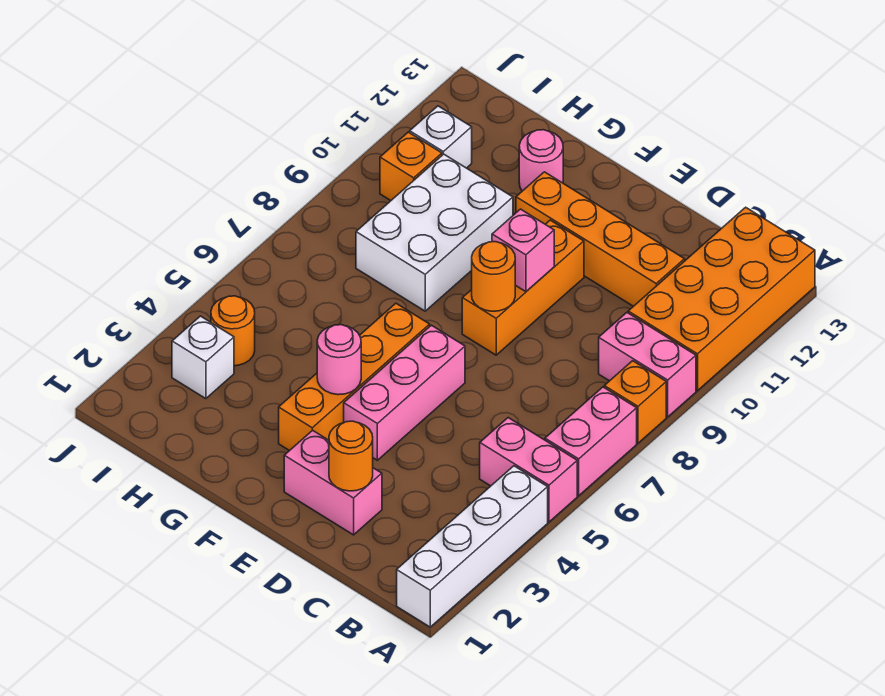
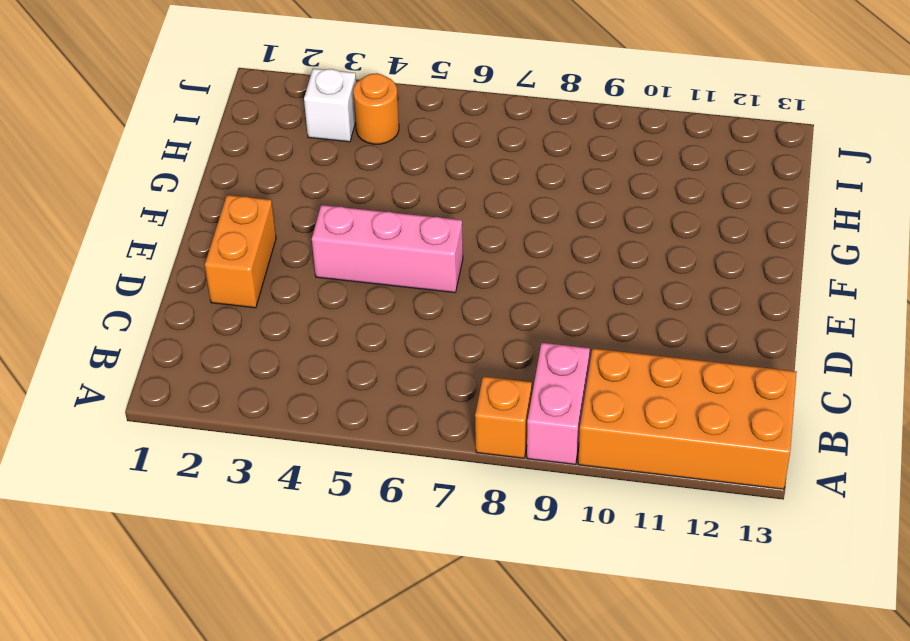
orange 1x2 brick [205,195,276,308] -> pink 1x2 brick [284,430,382,535]
none -> white 1x4 brick [397,466,548,627]
none -> pink 1x2 brick [480,418,577,522]
none -> pink 1x2 brick [545,387,637,496]

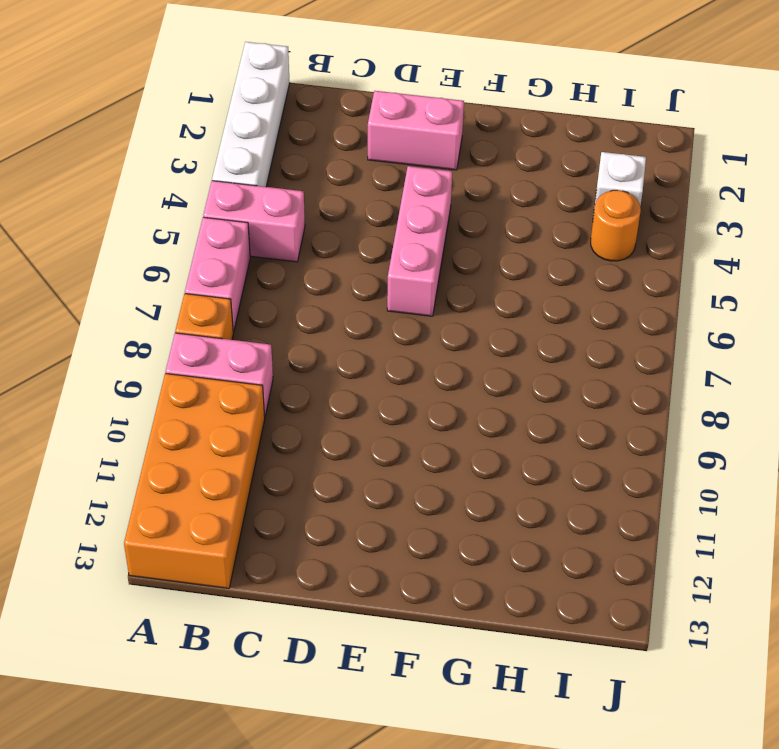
none -> orange 1x4 brick [516,172,685,306]
none -> orange 1x3 brick [462,220,584,355]
none -> orange 1x4 brick [279,303,430,451]

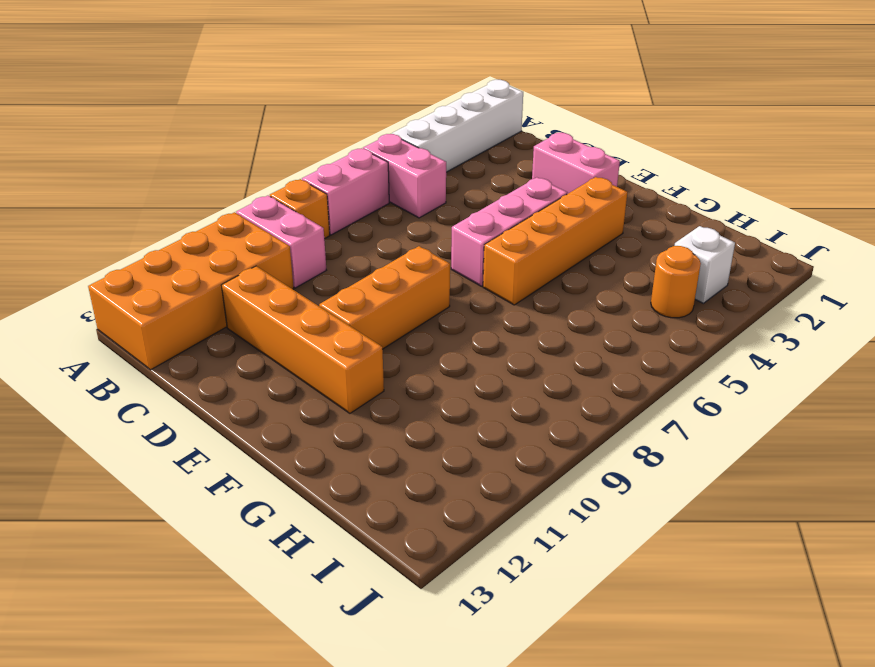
none -> white 2x3 brick [356,154,513,311]
none -> pink 1x1 round brick [519,130,563,191]
none -> orange 1x1 brick [380,132,442,201]

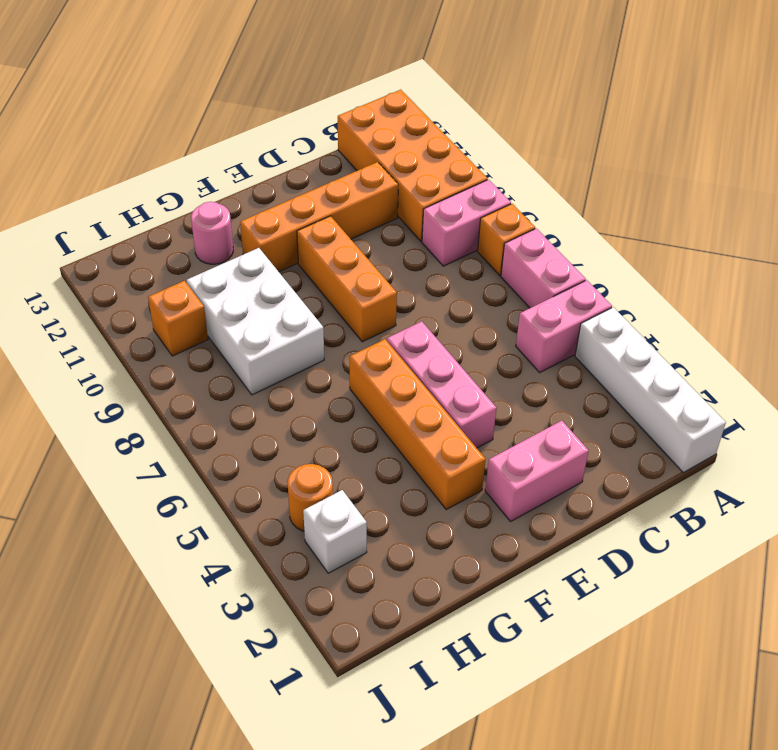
none -> white 1x1 brick [410,106,472,168]
none -> orange 1x1 round brick [329,421,373,491]
none -> orange 1x1 round brick [472,242,515,311]

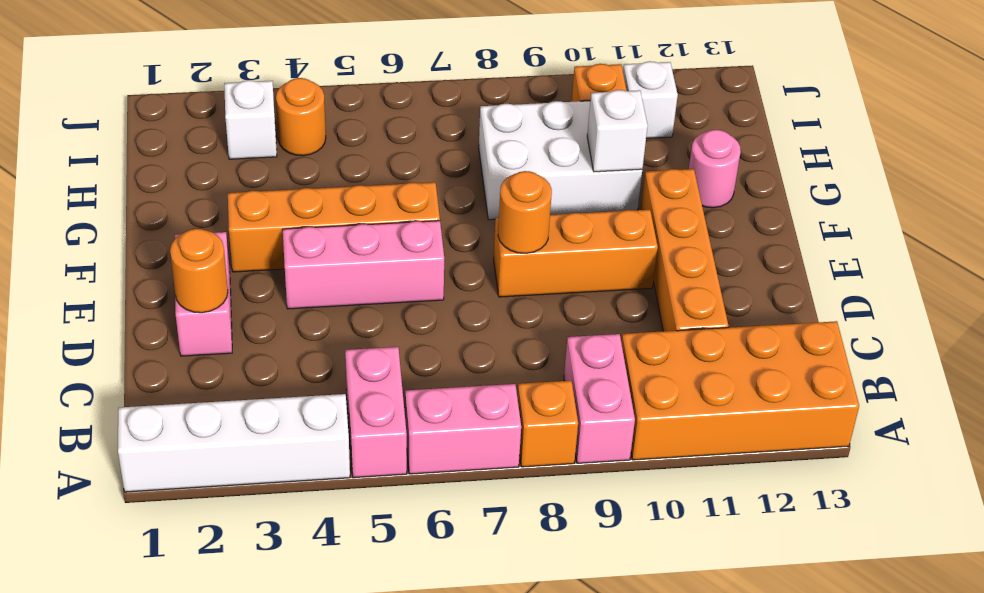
white 1x1 brick [587,90,648,172] -> none
none -> pink 1x1 brick [492,209,554,292]
none -> pink 1x1 round brick [317,325,361,395]

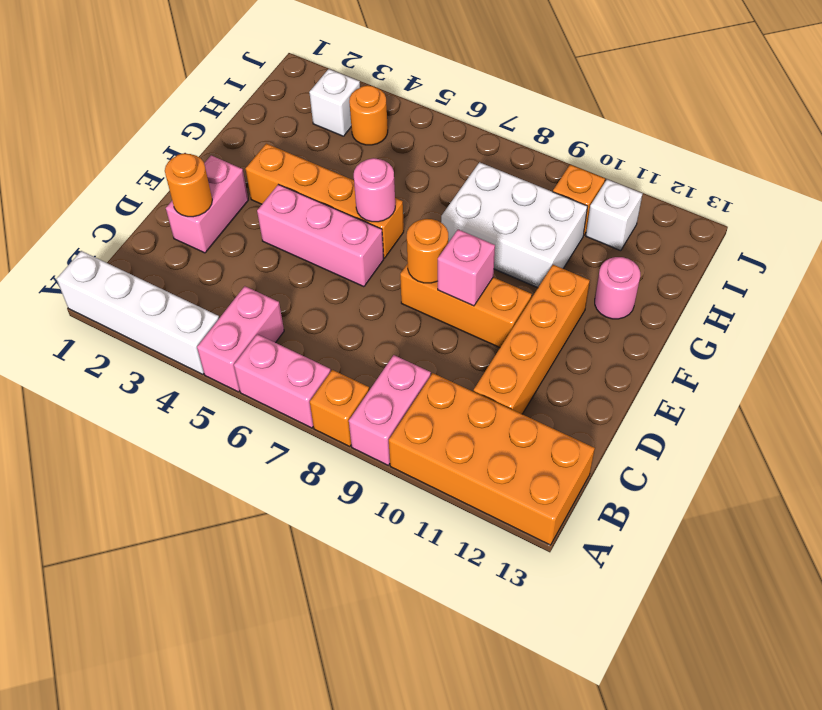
pink 1x1 round brick [354,158,395,222] -> pink 1x1 round brick moved to [317,325,361,395]

